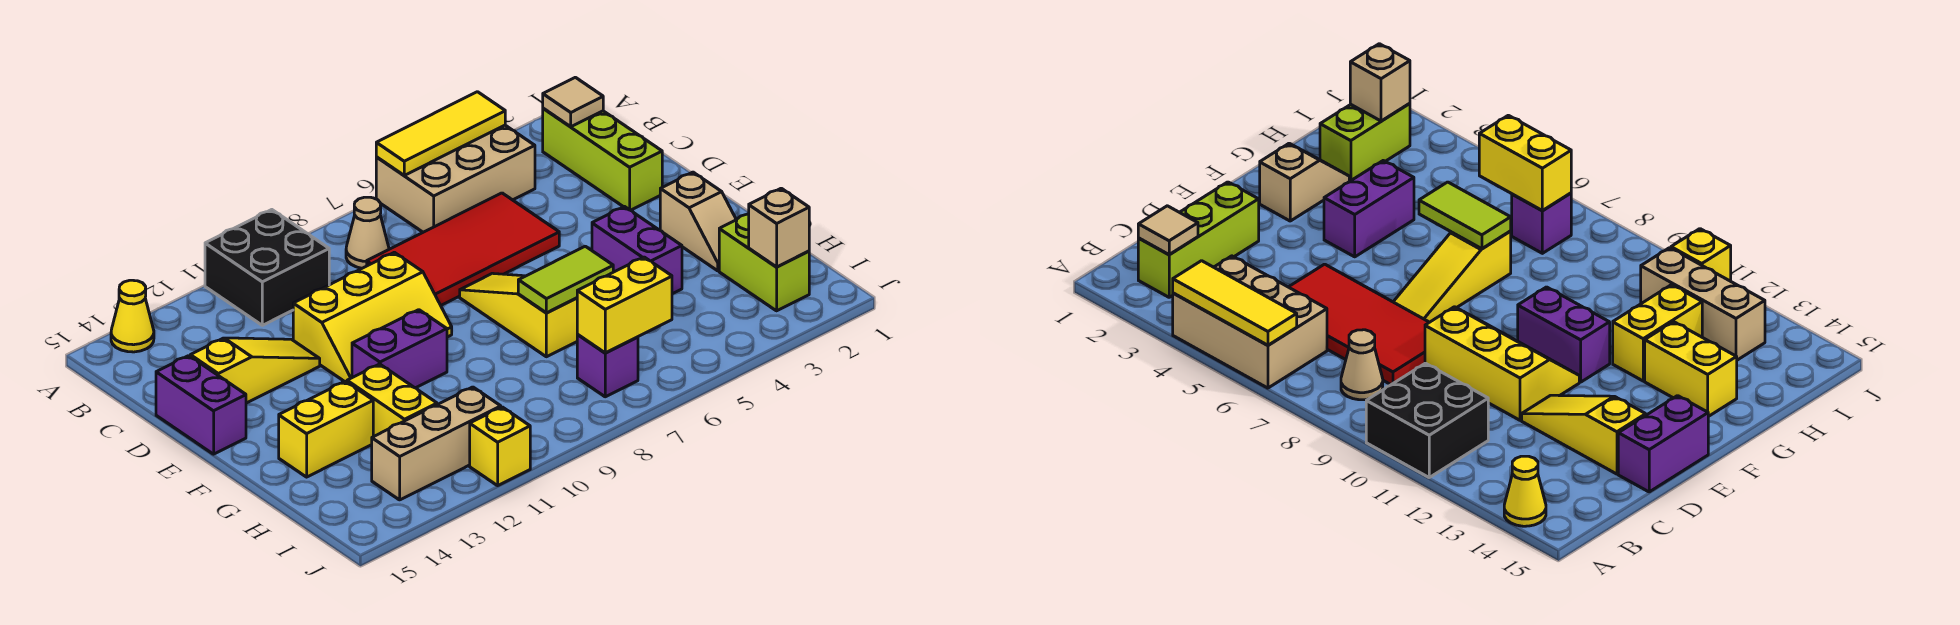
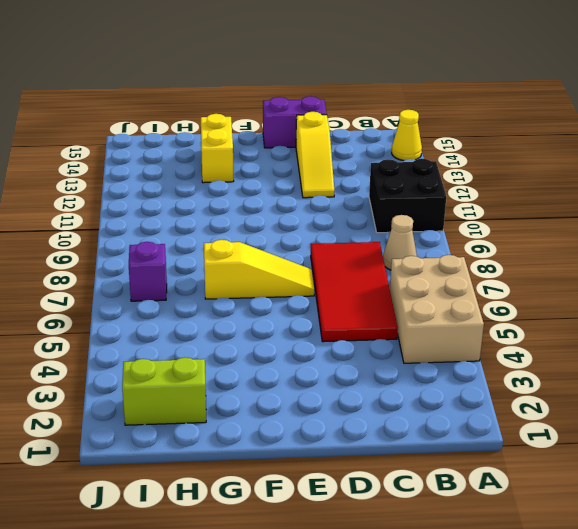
none -> lime 1x3 brick [543,108,662,210]
none -> yellow 2x3 slope [293,252,452,382]
none -> tan 1x2 slope [660,172,736,271]

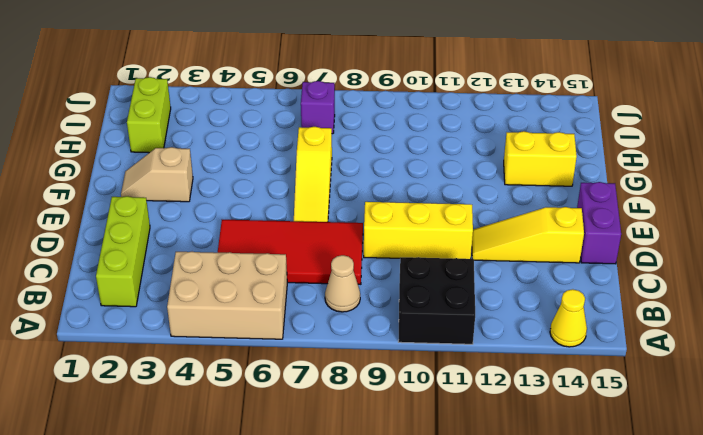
tan 1x2 slope [121,147,193,202] -> tan 1x2 slope turned to [660,172,736,271]
none -> purple 1x2 brick [592,207,682,294]
none -> purple 1x2 brick [352,310,447,388]
none -> yellow 1x2 brick [347,364,437,437]

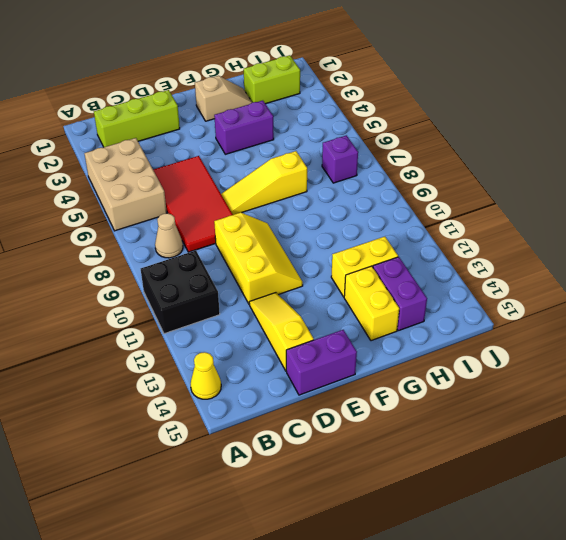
purple 1x2 brick [373,257,427,331] -> purple 1x2 brick moved to [352,310,447,388]
none -> tan 1x3 brick [372,387,501,500]
none -> yellow 1x1 brick [470,407,530,486]
none -> yellow 1x3 tile [376,92,505,175]

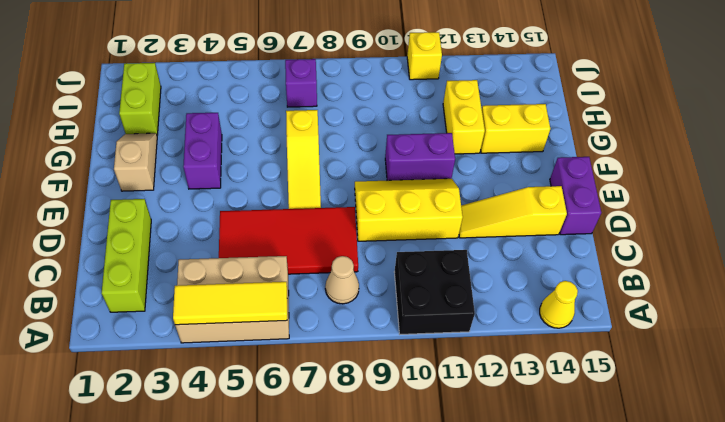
none -> tan 1x3 brick [372,387,501,500]
none -> tan 1x1 tile [543,77,603,127]
none -> lime 1x2 tile [518,246,613,313]

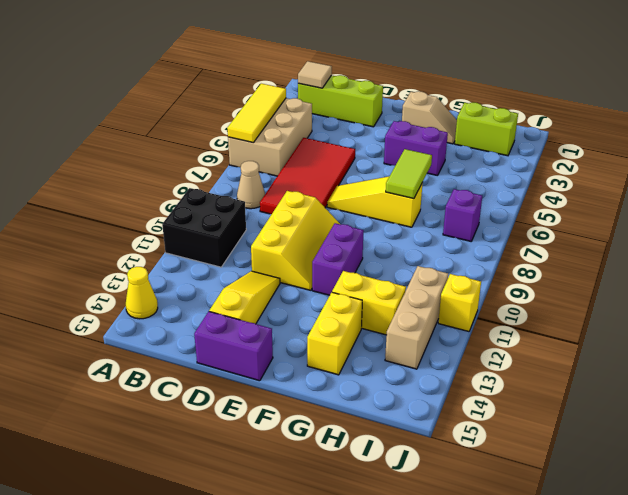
none -> tan 1x1 brick [749,188,809,267]
none -> yellow 1x2 brick [577,257,672,353]

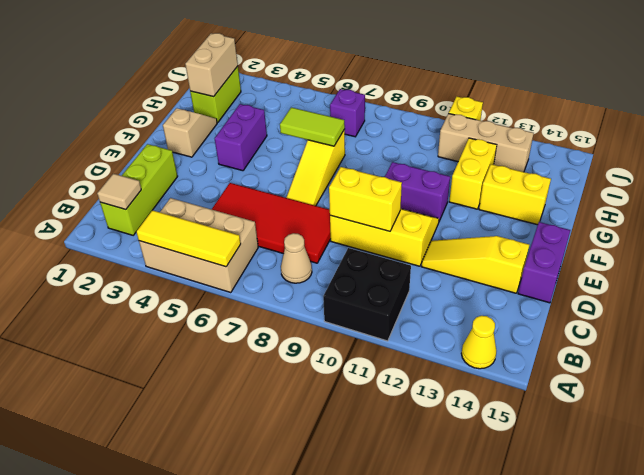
yellow 1x2 brick [329,167,402,231] -> yellow 1x2 brick moved to [577,257,672,353]
tan 1x2 brick [185,33,238,97] -> tan 1x1 brick [749,188,809,267]

